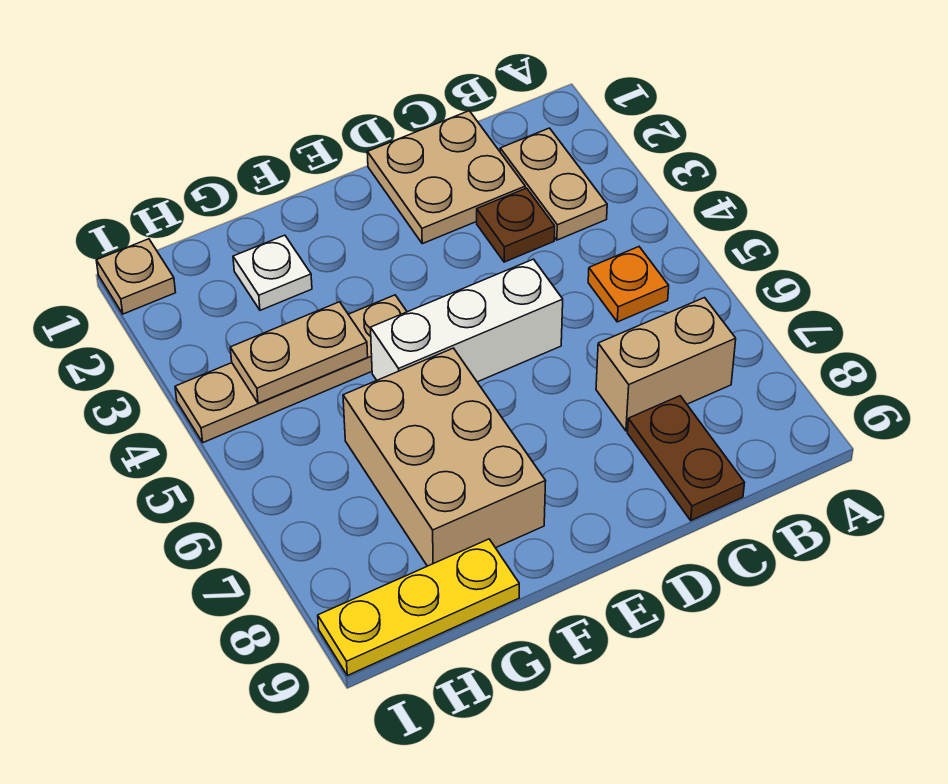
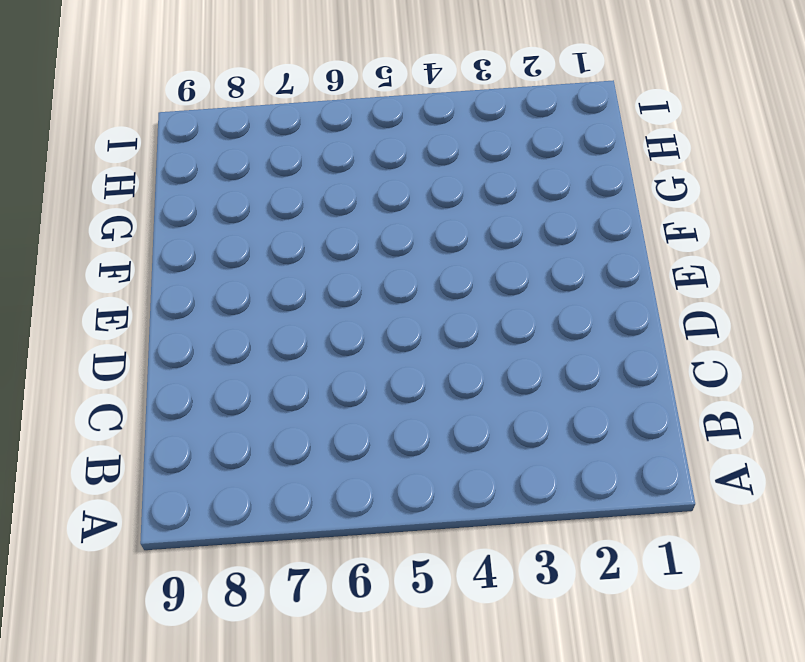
none -> tan 1x2 plate [500,128,607,240]
none -> orange 1x1 plate [588,247,669,322]
none -> tan 1x2 brick [596,298,736,431]

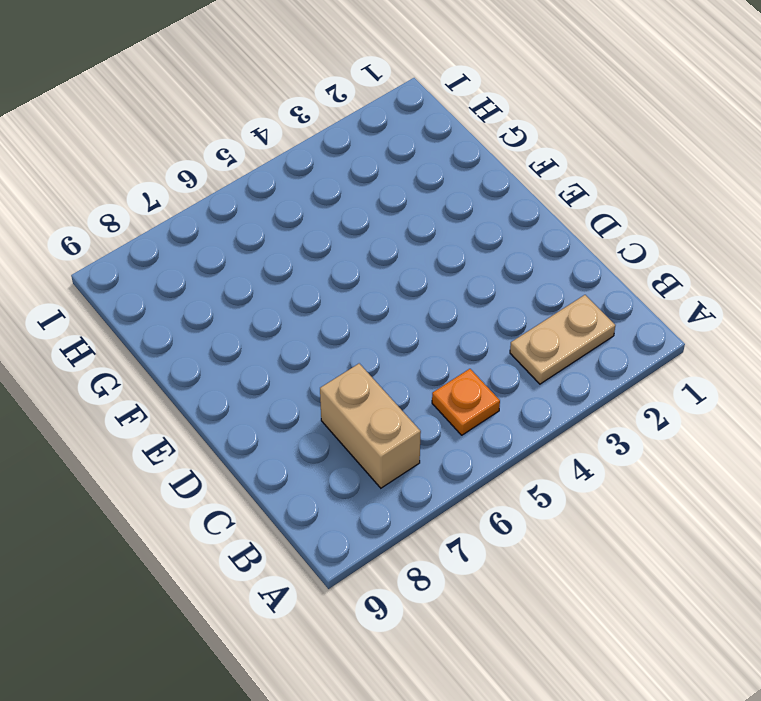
none -> tan 2x2 plate [367,111,525,244]
none -> brown 1x1 plate [477,188,555,262]
none -> brown 1x2 plate [628,396,744,520]

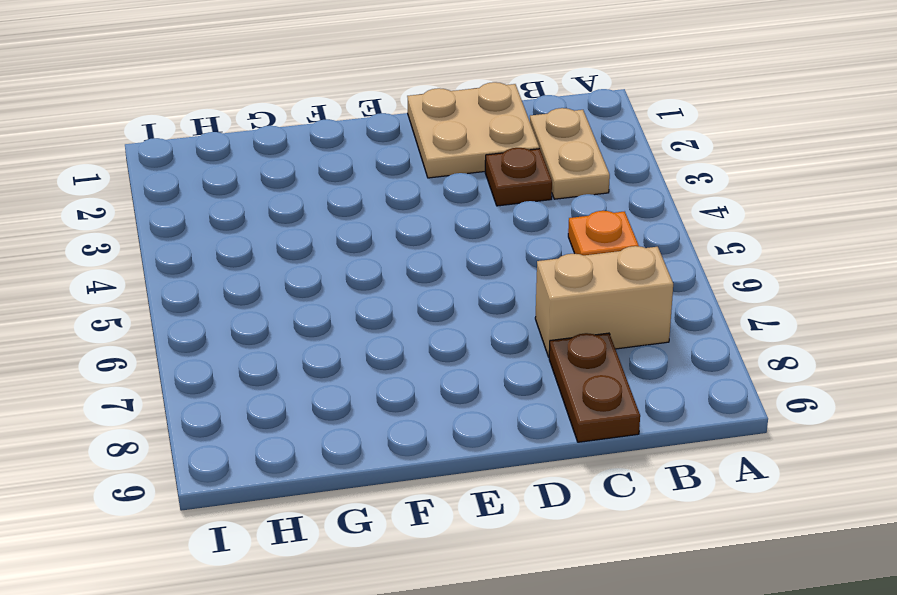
none -> white 1x3 brick [371,259,563,382]
none -> tan 1x4 plate [175,295,407,443]
none -> tan 2x3 brick [343,348,546,566]

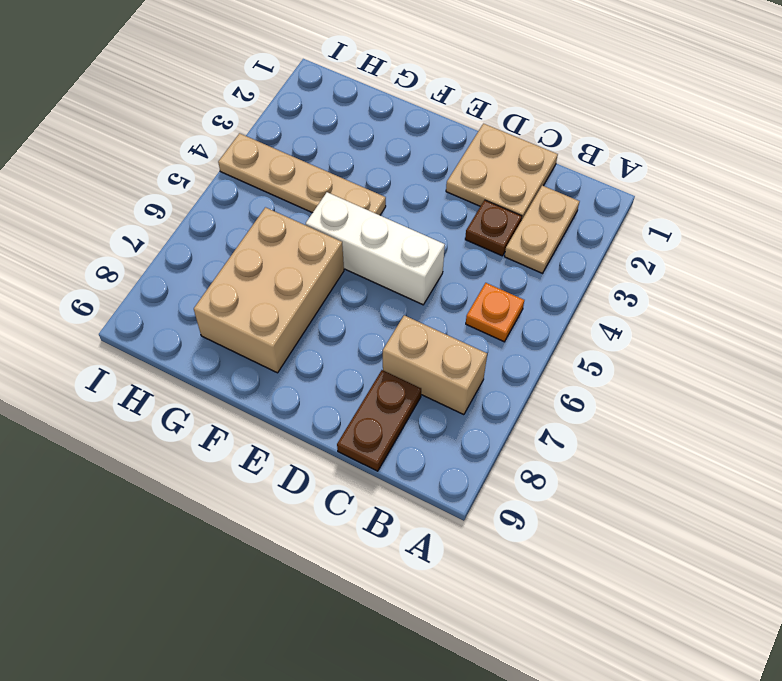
none -> white 1x1 plate [233,235,312,310]
none -> yellow 1x3 plate [318,539,519,675]
none -> tan 1x1 plate [96,239,176,314]

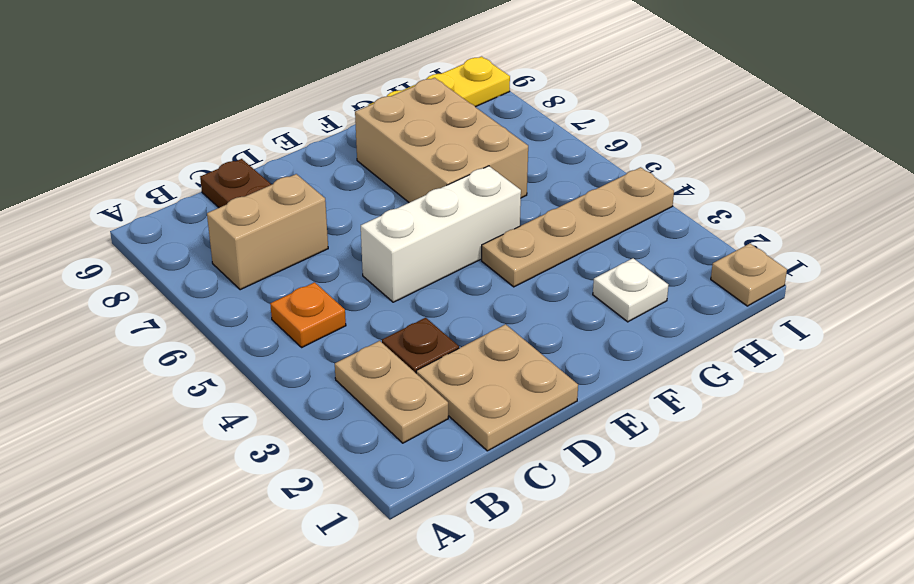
none -> tan 1x2 plate [230,302,368,403]

